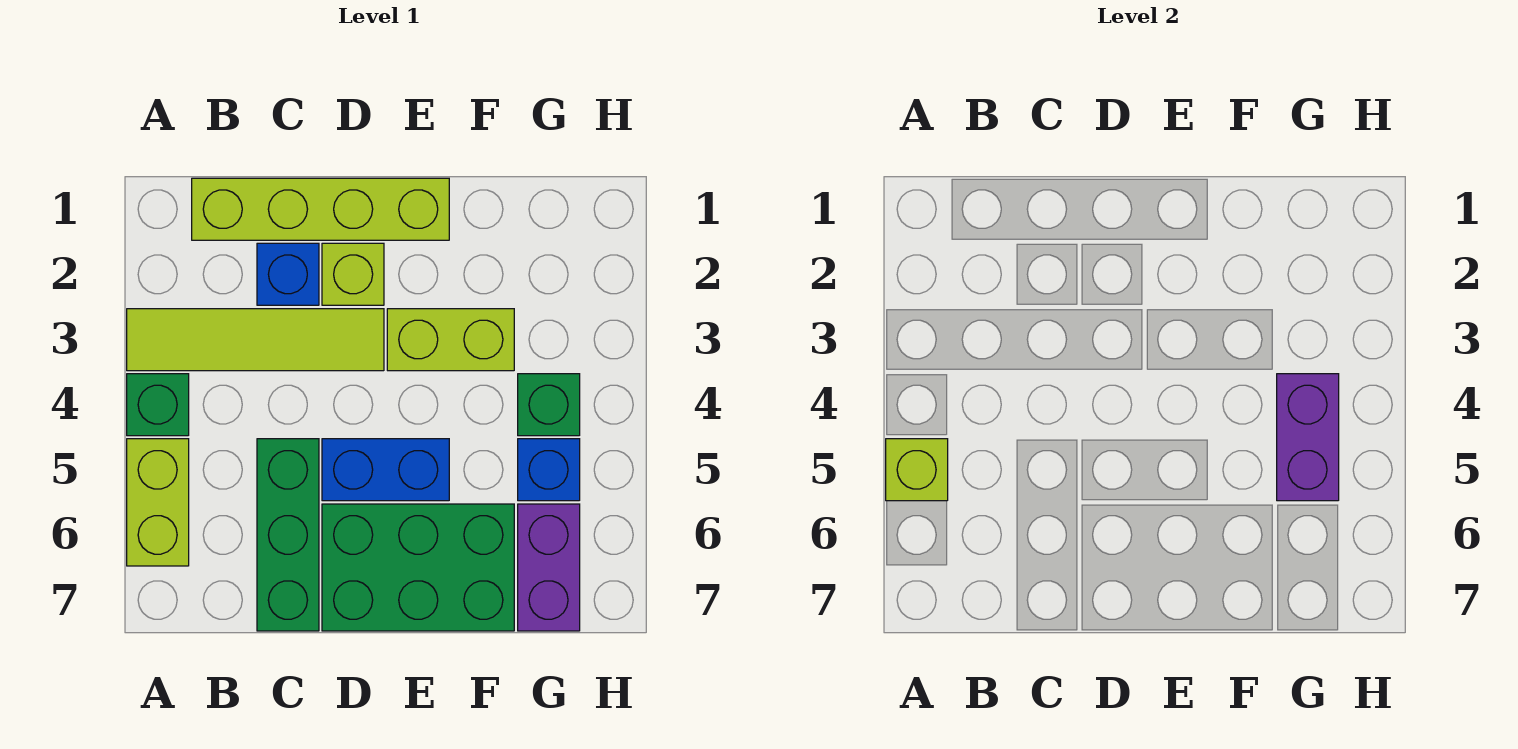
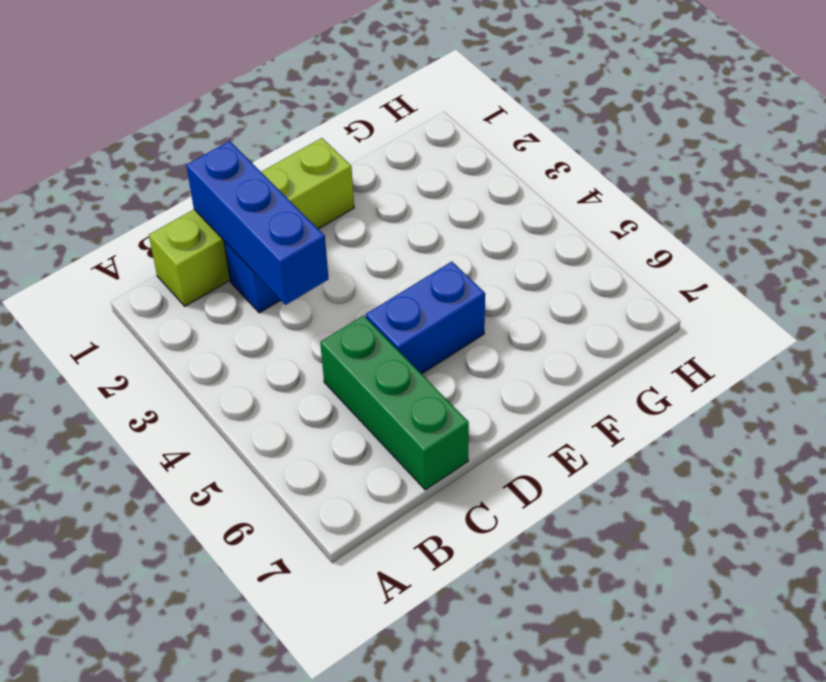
blue 1x3 brick [186,141,329,305] -> none
none -> lime 1x4 tile [127,309,384,371]
none -> green 1x1 brick [127,374,189,436]
none -> lime 1x2 brick [127,439,189,566]

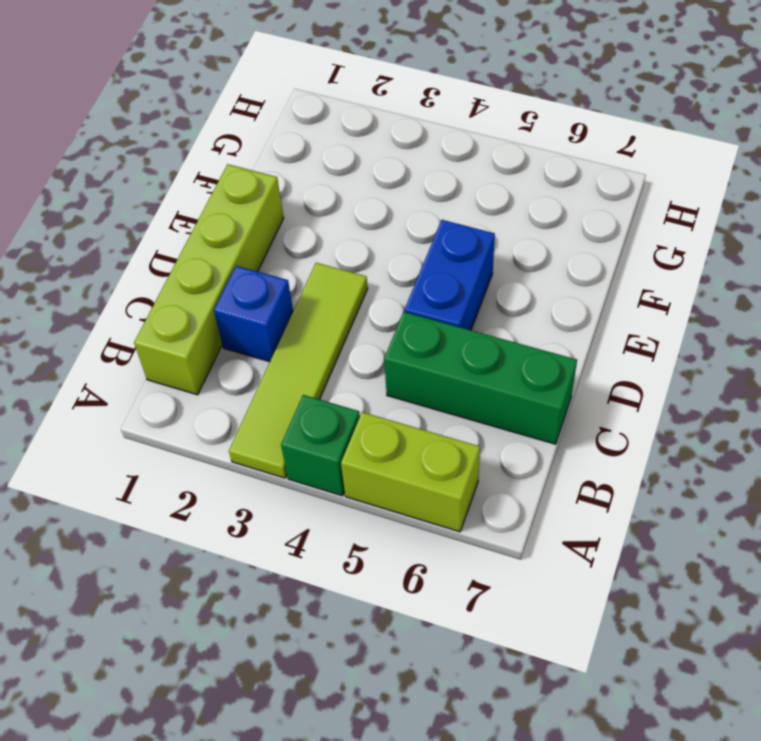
none -> lime 1x1 brick [322,243,384,305]
none -> green 2x3 brick [322,504,514,631]
none -> lime 1x2 brick [387,309,514,371]

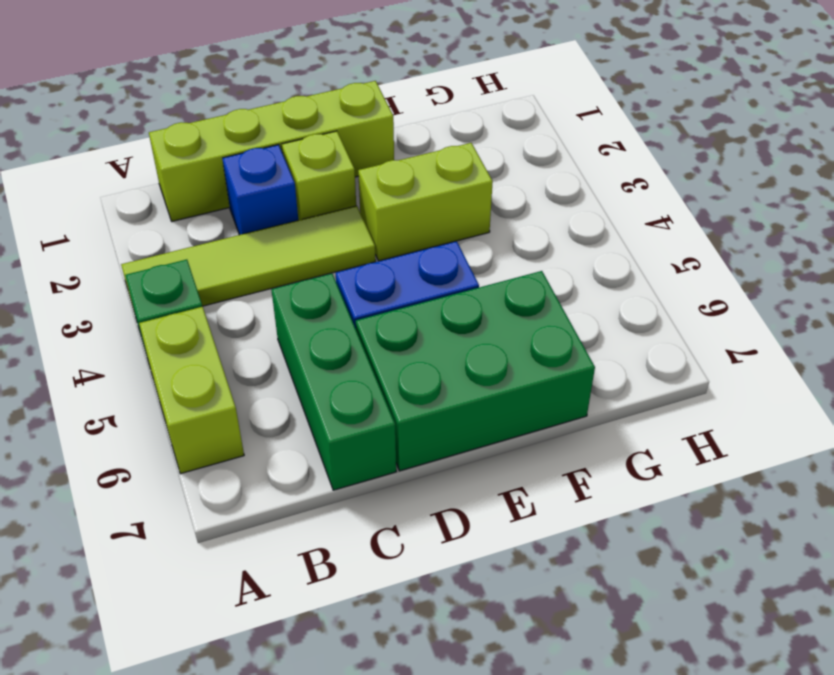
none -> green 1x1 brick [518,374,580,436]
none -> blue 1x1 brick [518,439,580,501]
none -> purple 1x2 brick [518,504,580,631]

